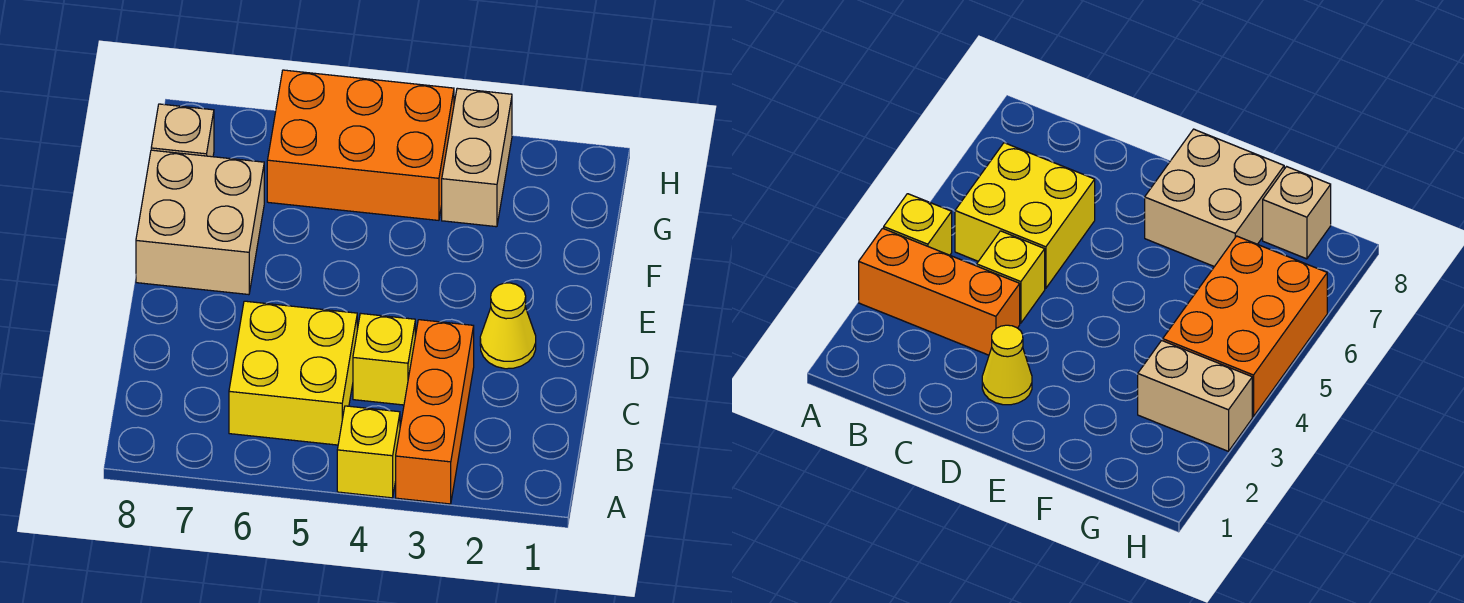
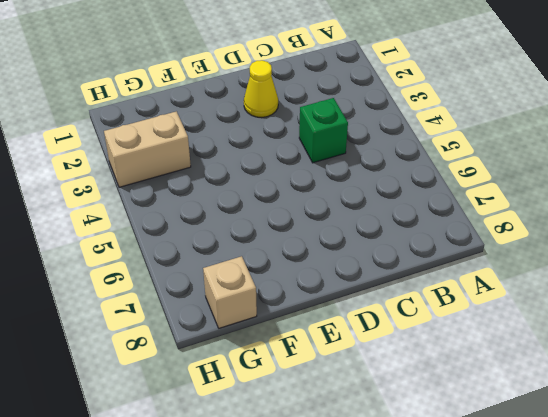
green 1x1 brick [299,98,348,163] -> yellow 1x1 brick [353,313,415,405]
none -> orange 1x3 brick [396,320,474,504]
none -> yellow 1x1 brick [337,406,400,498]

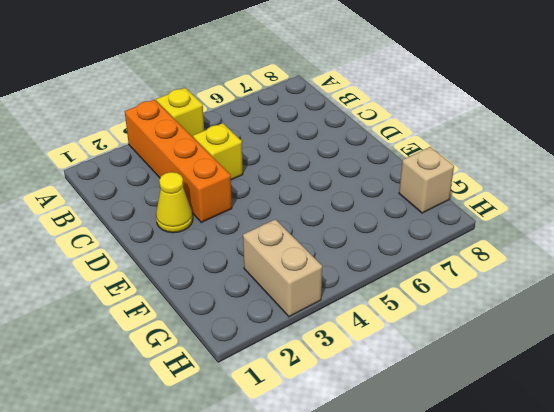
orange 1x4 brick [125,100,232,222] -> orange 1x3 brick [396,320,474,504]
none -> yellow 2x2 brick [229,301,357,445]
none -> tan 2x2 brick [136,150,264,295]

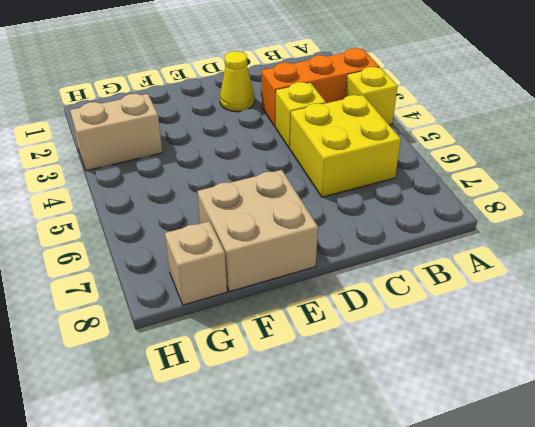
none -> orange 2x3 brick [267,70,454,220]

